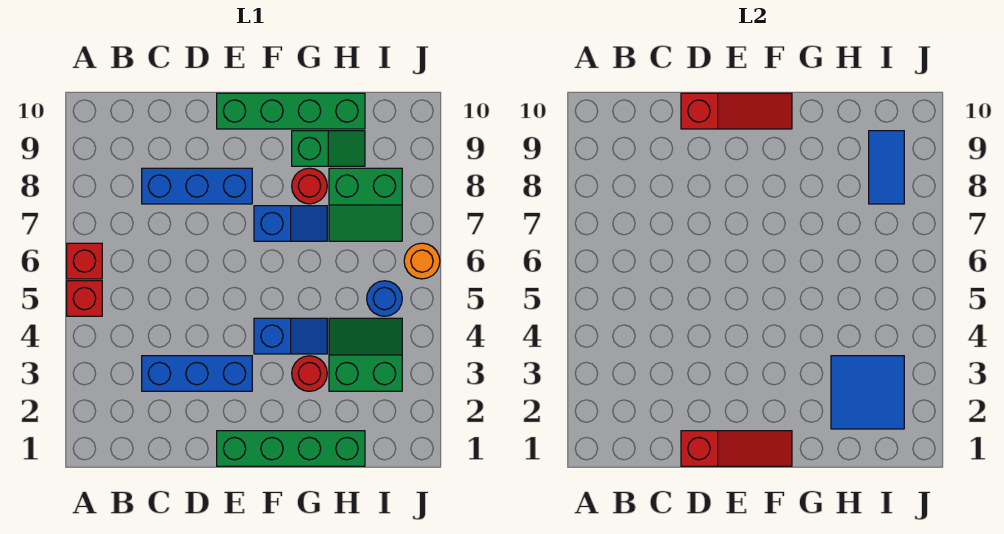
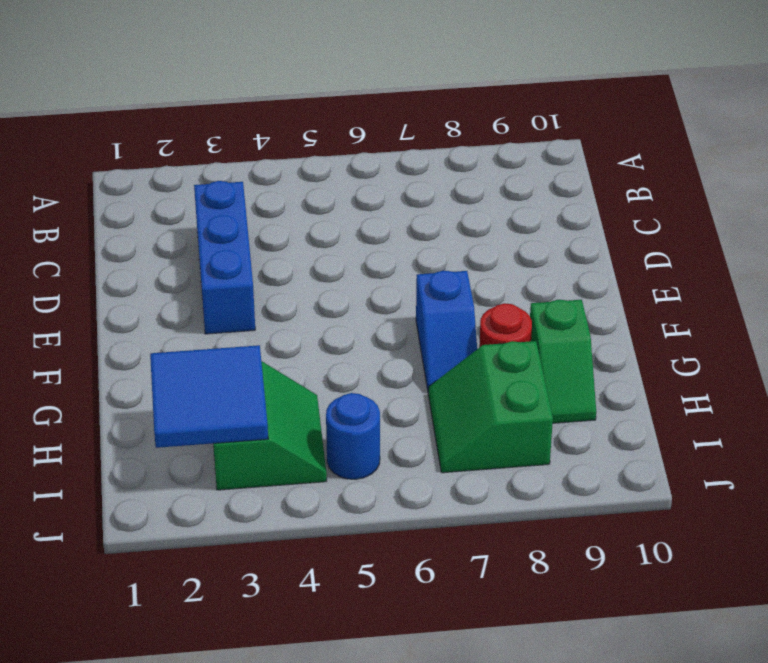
none -> red 1x1 brick [67,281,102,316]
none -> red 1x1 brick [67,243,102,279]
none -> blue 1x3 brick [142,168,252,204]

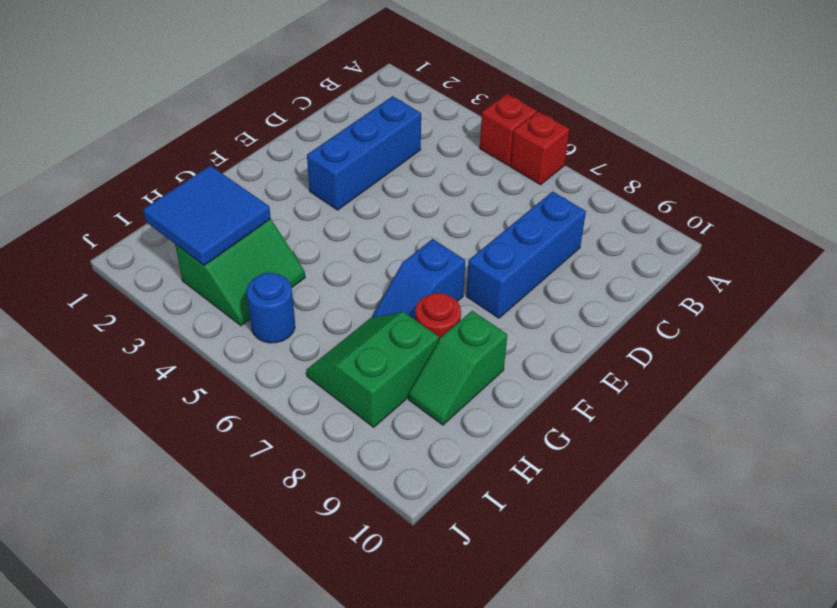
none -> green 1x4 brick [217,431,365,466]
none -> green 1x4 brick [217,93,365,129]
none -> blue 1x2 slope [254,318,327,354]

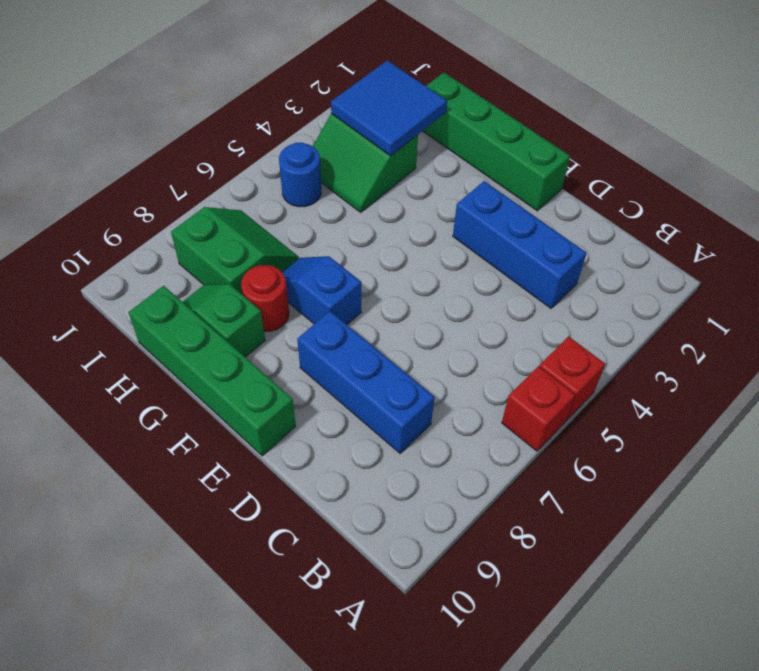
none -> blue 1x2 slope [254,318,327,354]
none -> red 1x1 round brick [292,356,327,391]
none -> orange 1x1 round brick [404,243,440,279]

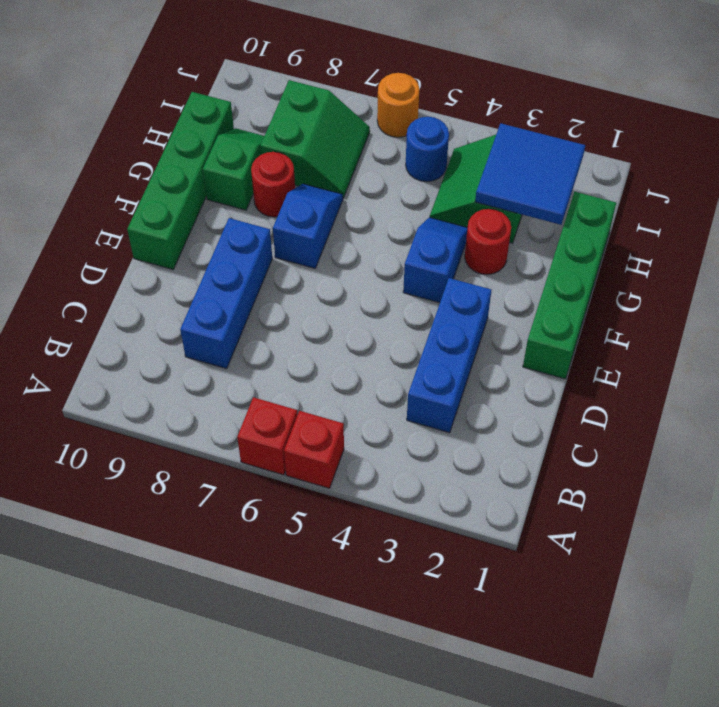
none -> red 1x3 slope [681,431,792,466]
none -> red 1x3 slope [681,93,792,129]
none -> blue 1x2 tile [869,131,904,204]

